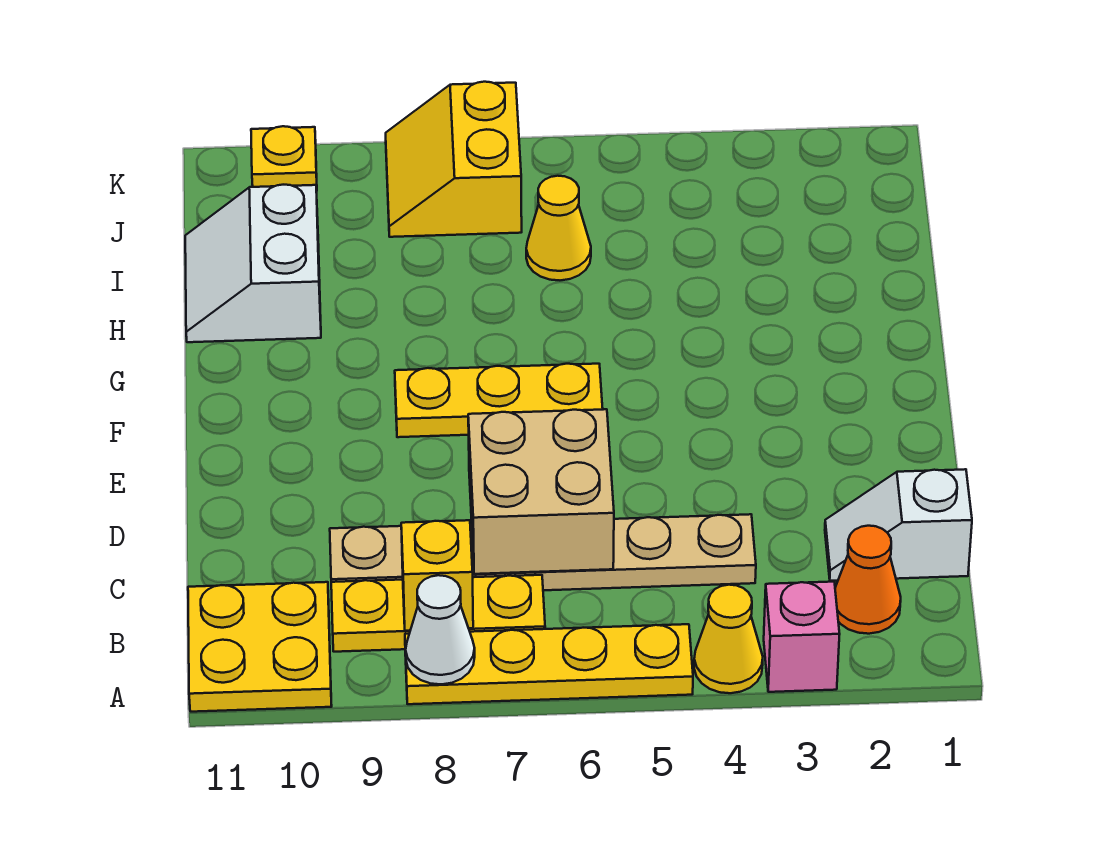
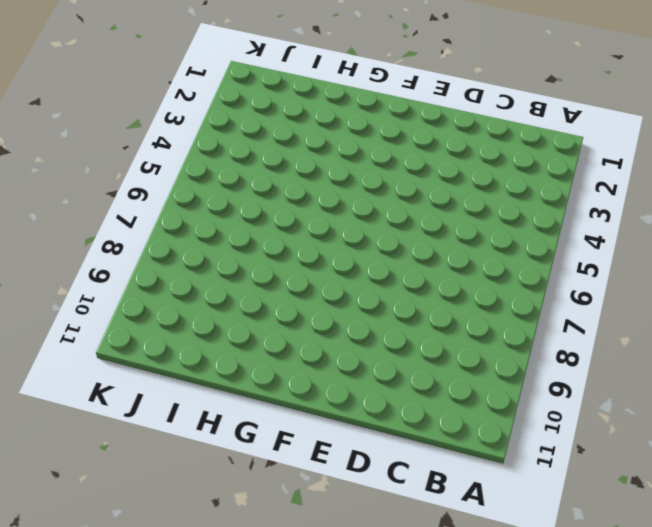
none -> pink 1x1 brick [764,582,840,692]
none -> yellow 1x1 cone [694,585,763,693]
none -> yellow 1x4 plate [405,624,693,704]

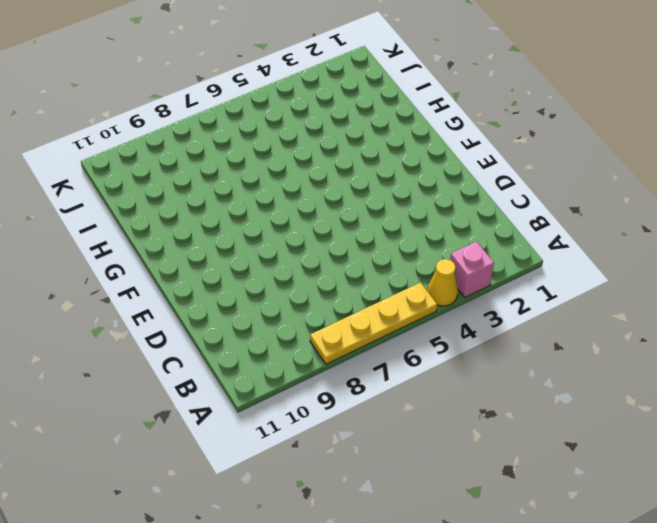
none -> yellow 2x2 plate [188,582,332,712]
none -> orange 1x1 cone [835,526,901,634]
none -> yellow 1x3 plate [331,575,545,652]

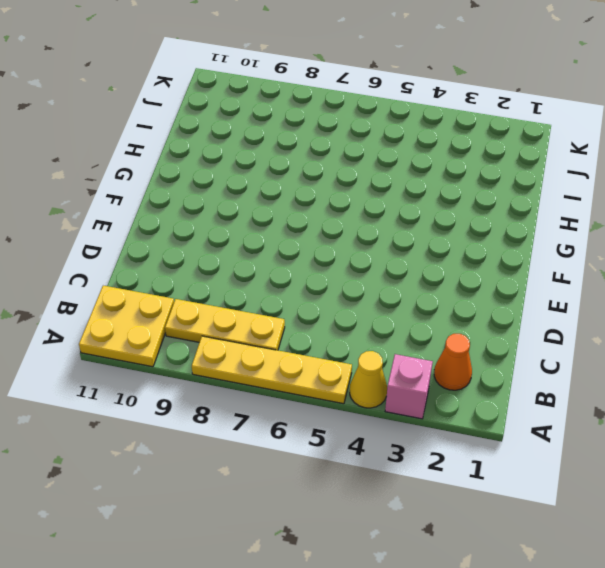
none -> white 1x2 slope [825,469,972,581]
none -> tan 1x6 plate [330,514,756,590]
none -> yellow 1x3 plate [395,364,603,437]

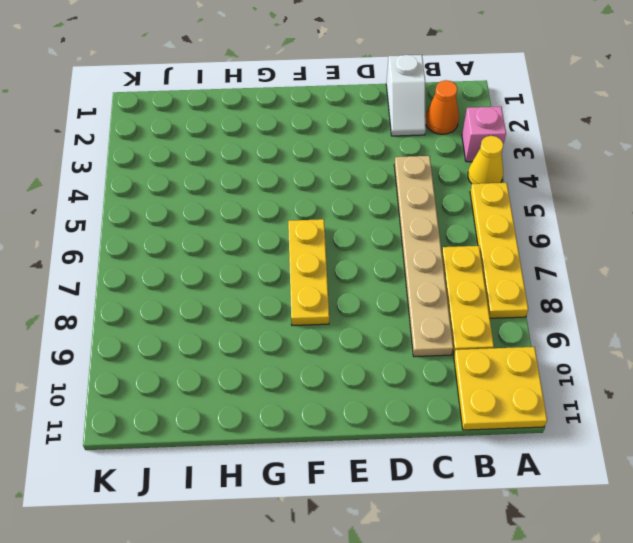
none -> white 2x2 slope [185,185,321,342]
none -> yellow 1x1 cone [526,176,591,280]
none -> yellow 2x2 slope [386,82,522,237]

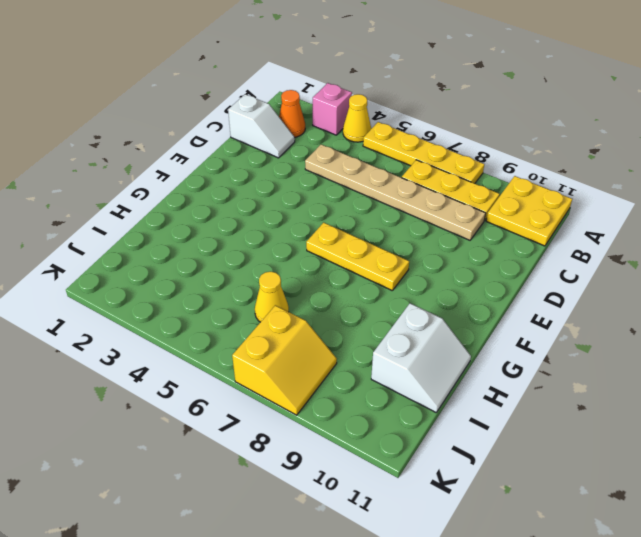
none -> yellow 1x1 plate [251,126,317,191]
none -> white 1x1 cone [406,575,475,684]
none -> yellow 1x1 brick [401,520,473,631]

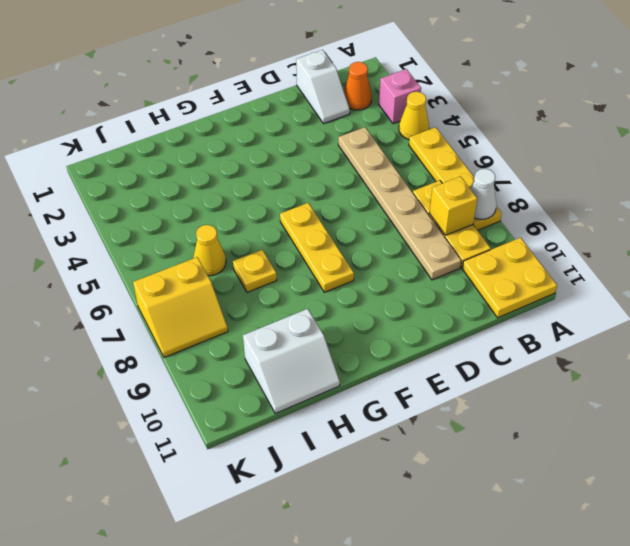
yellow 1x1 plate [233,250,277,292] -> yellow 1x1 plate moved to [251,126,317,191]
none -> tan 2x2 brick [468,409,614,574]

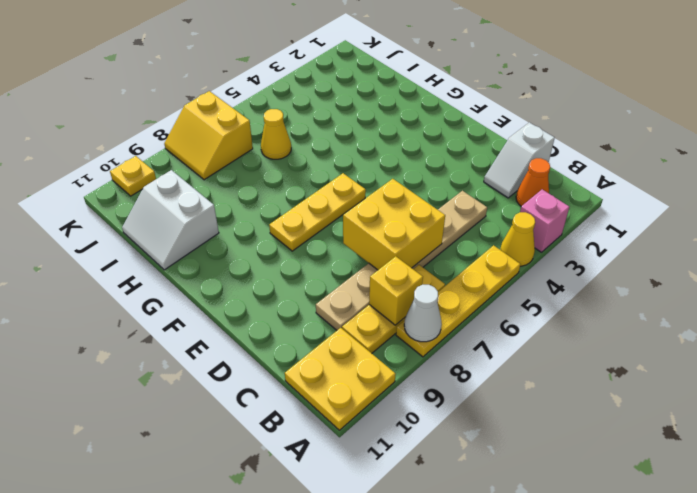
yellow 2x2 brick [343,179,445,270] -> tan 2x2 brick [468,409,614,574]

